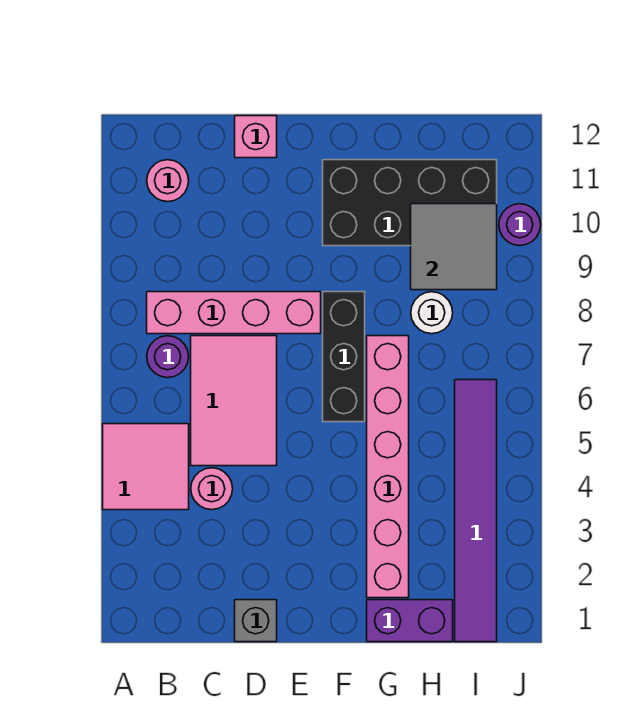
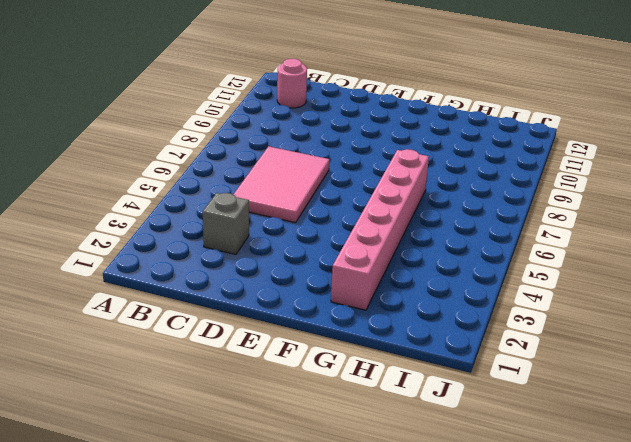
grey 1x1 brick [203,193,249,255] -> grey 1x1 brick moved to [235,600,277,642]
none -> pink 2x2 tile [103,424,189,510]
none -> purple 1x1 round brick [147,336,189,378]
none -> pink 1x4 brick [147,292,321,334]

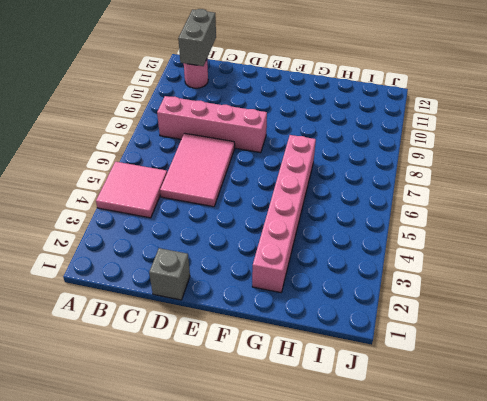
grey 1x2 brick [178,9,216,66] -> none
none -> purple 1x1 round brick [147,336,189,378]
none -> pink 1x1 round brick [191,468,233,510]
none -> pink 1x1 brick [235,116,277,158]

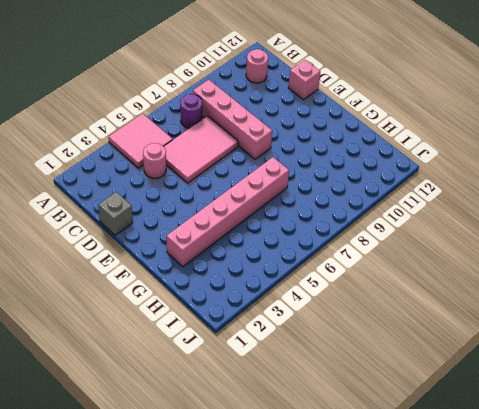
none -> black 1x3 brick [323,292,365,422]
none -> black 2x4 brick [323,160,497,246]
none -> purple 1x2 brick [367,600,453,642]

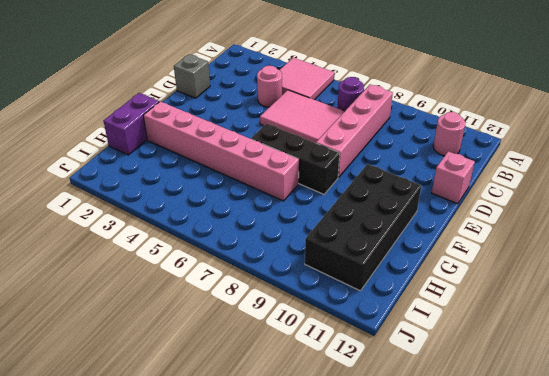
none -> white 1x1 round brick [411,292,453,334]
none -> purple 1x6 tile [455,380,497,642]
none -> purple 1x1 round brick [499,204,541,246]

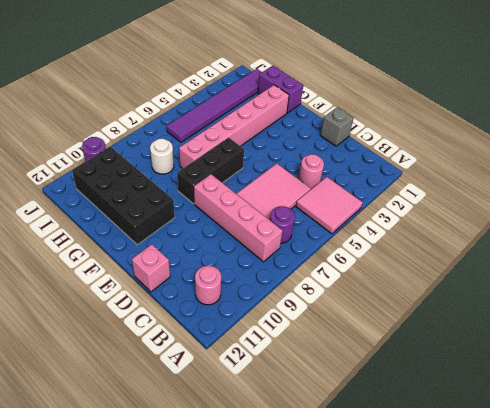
none -> grey 2x2 tile [411,204,497,290]

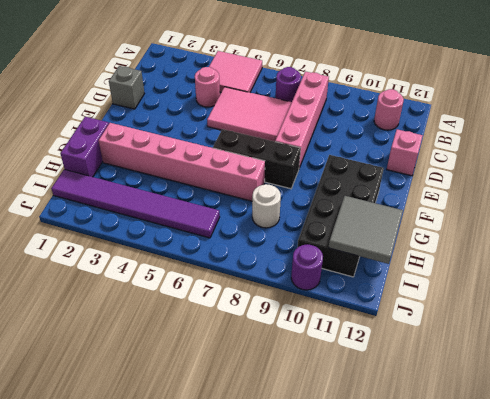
grey 2x2 tile [329,196,403,264] -> grey 2x2 tile moved to [411,204,497,290]

